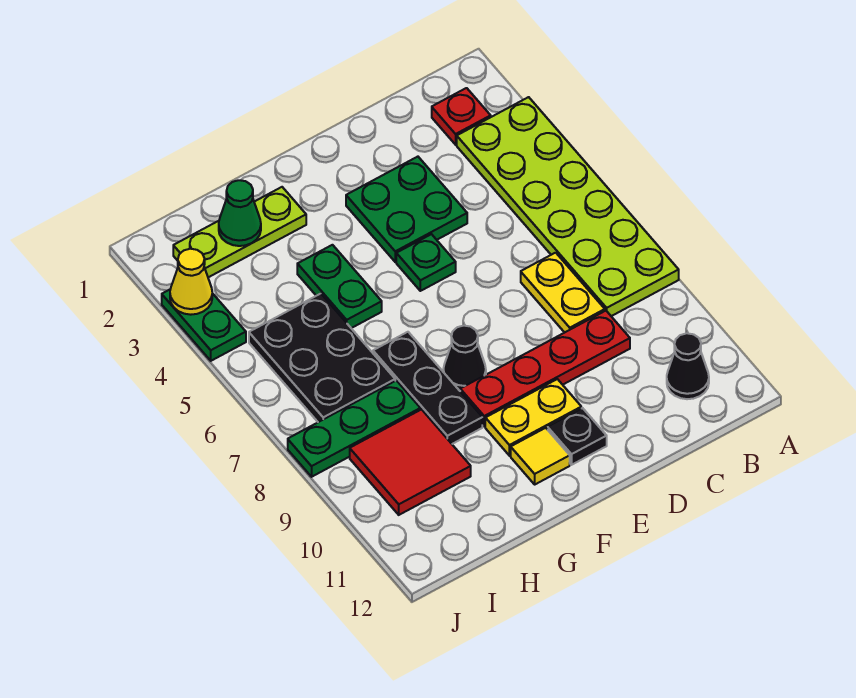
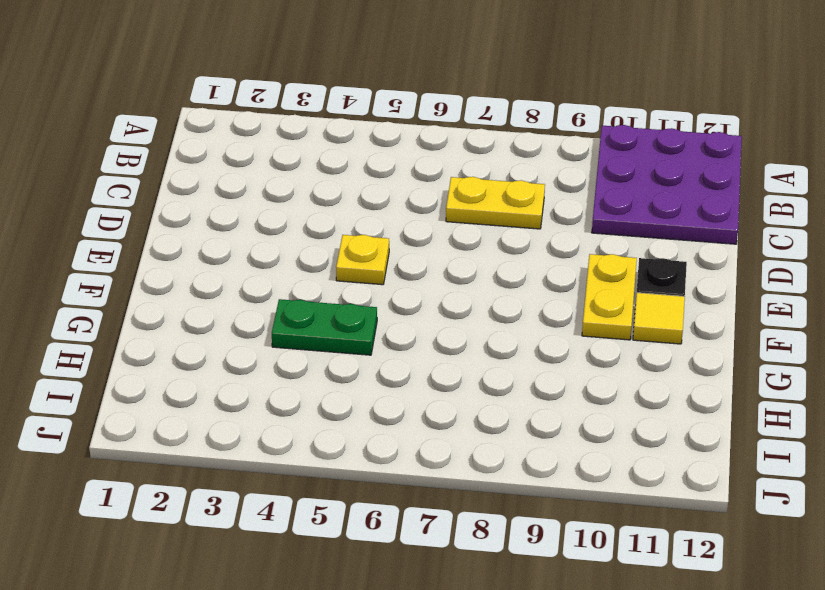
purple 3x3 plate [592,125,742,244] -> black 1x1 cone [667,333,709,399]
yellow 1x1 plate [336,235,389,285] -> green 1x1 plate [396,234,456,291]
none -> lime 2x6 plate [457,97,679,316]
none -> red 1x1 plate [432,88,491,145]
none -> red 1x4 plate [460,311,630,427]

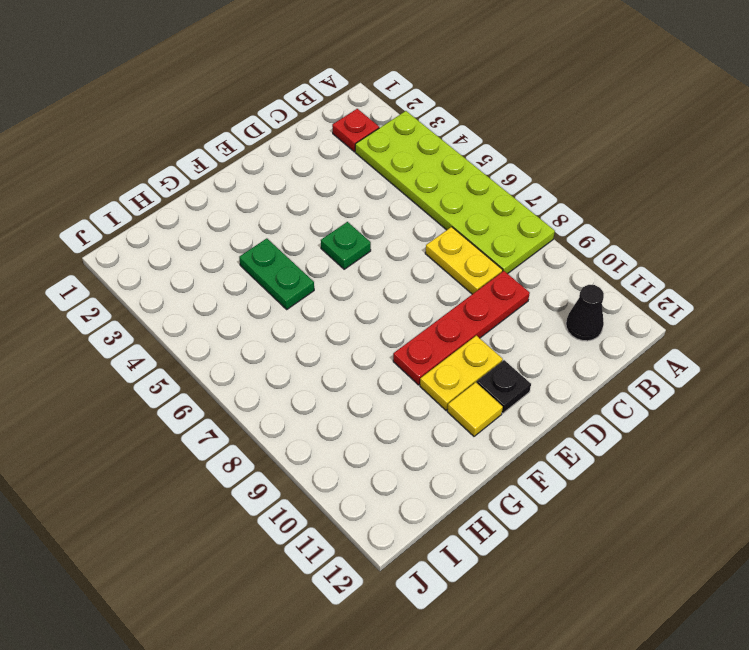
none -> green 2x2 plate [346,157,467,262]
none -> black 1x1 cone [443,326,486,391]
none -> lime 1x3 plate [173,187,306,277]

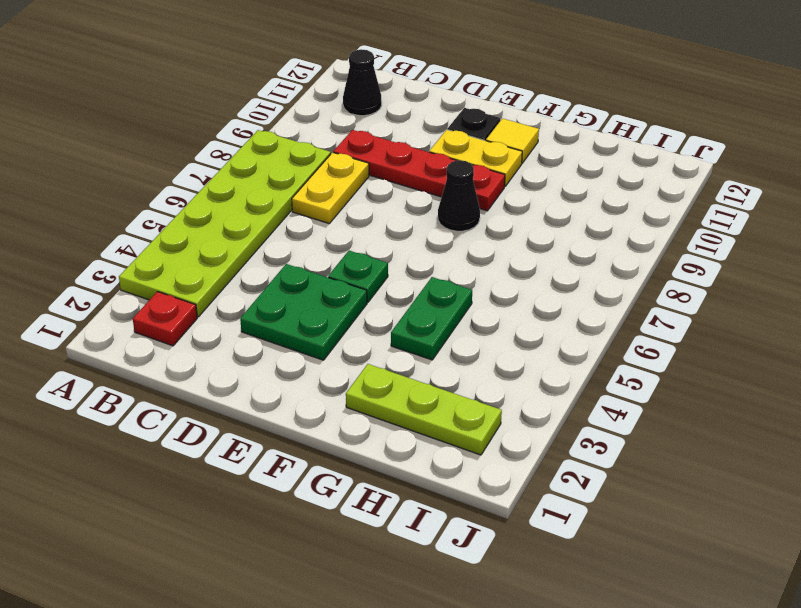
none -> black 1x3 plate [373,332,482,444]
none -> black 2x3 plate [249,294,395,422]
none -> green 1x3 plate [288,380,420,477]

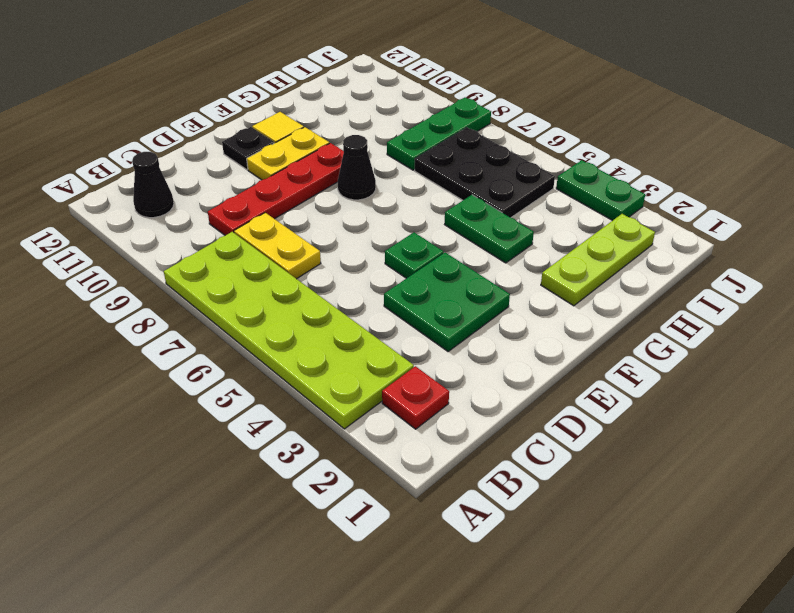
none -> black 1x3 plate [373,332,482,444]
none -> red 2x2 tile [350,410,471,515]
none -> green 1x1 cone [219,180,261,246]

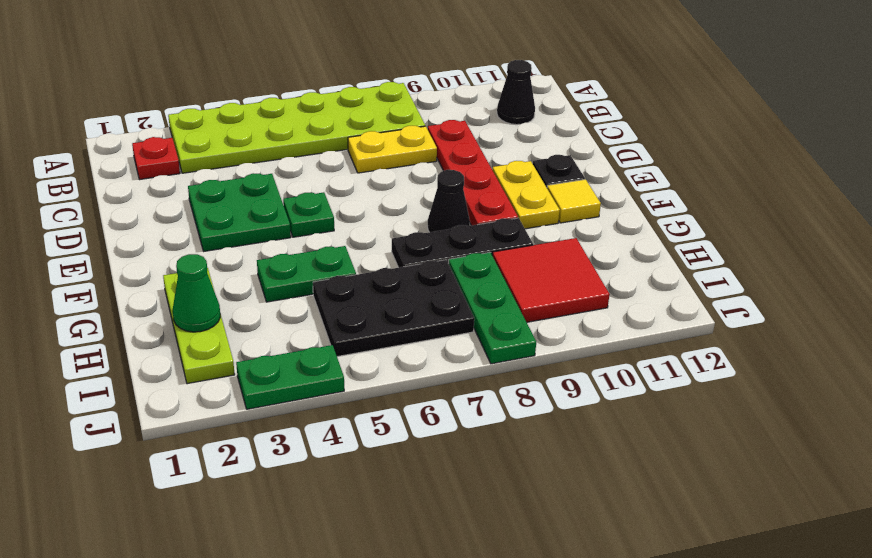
none -> yellow 1x1 cone [170,249,212,315]

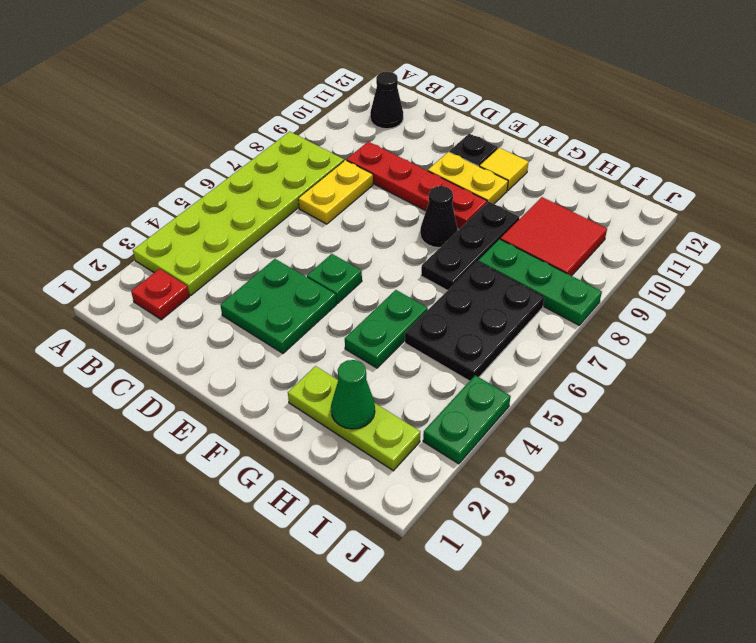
none -> yellow 1x1 cone [170,249,212,315]

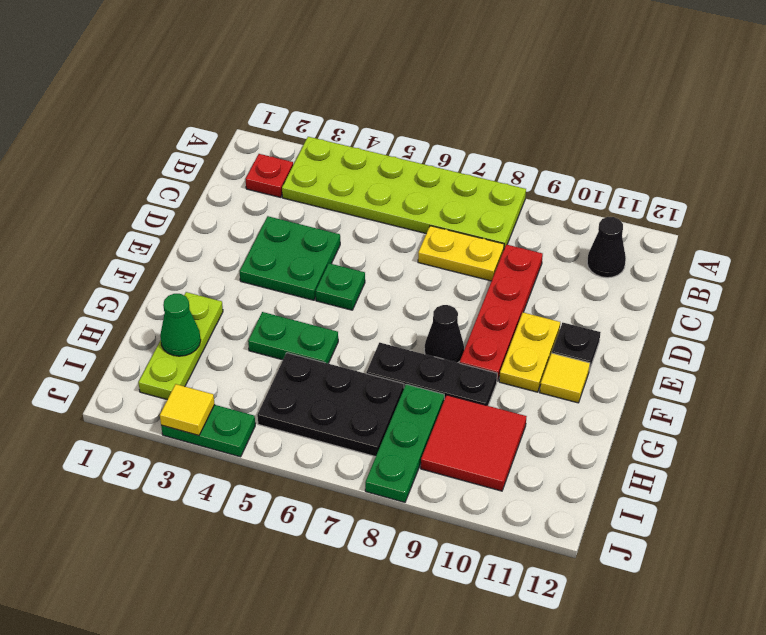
yellow 1x1 tile [160,384,215,435] -> yellow 1x1 cone [170,249,212,315]

